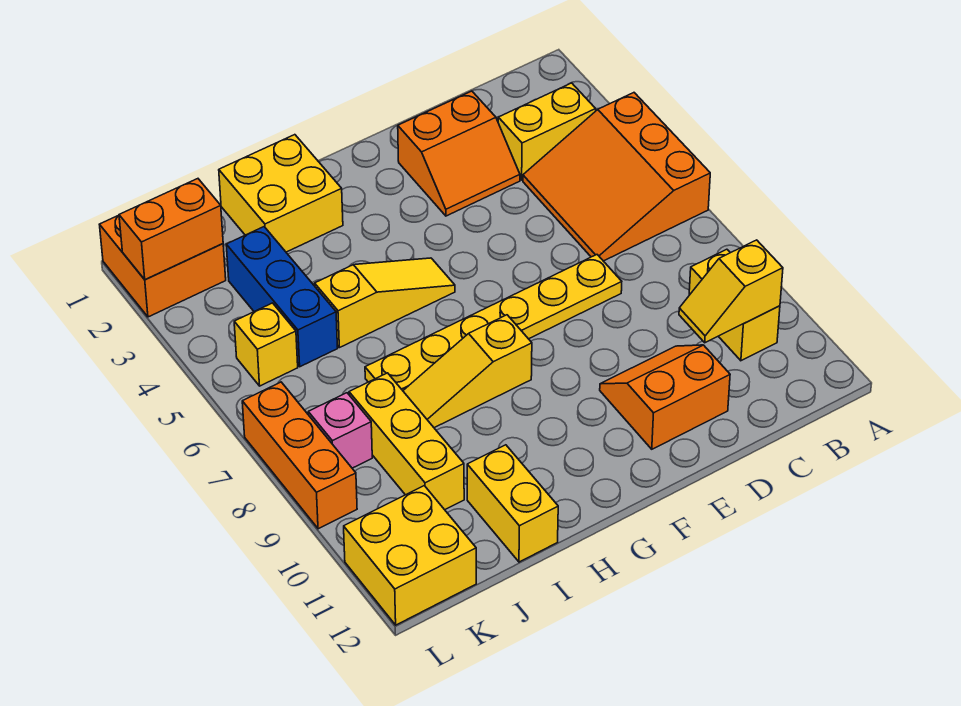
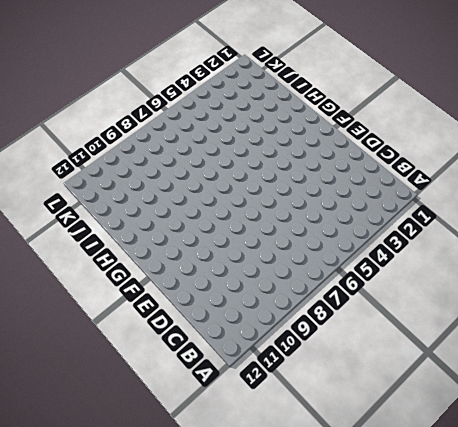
none -> orange 3x3 slope [523,93,710,261]
none -> yellow 1x2 brick [498,83,596,180]
none -> yellow 1x2 brick [689,249,780,361]

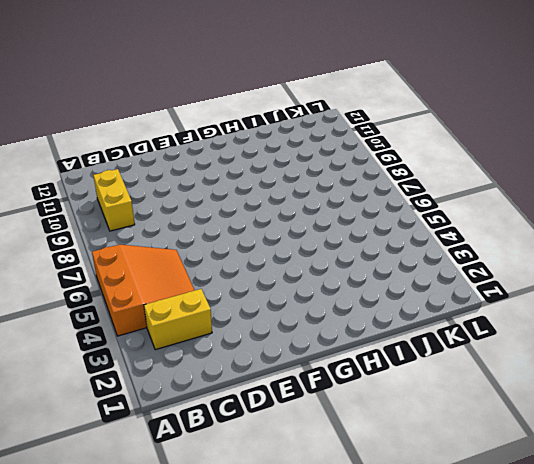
none -> orange 2x2 slope [398,91,520,216]
none -> yellow 1x6 plate [365,255,622,390]
none -> orange 2x2 slope [600,345,730,449]

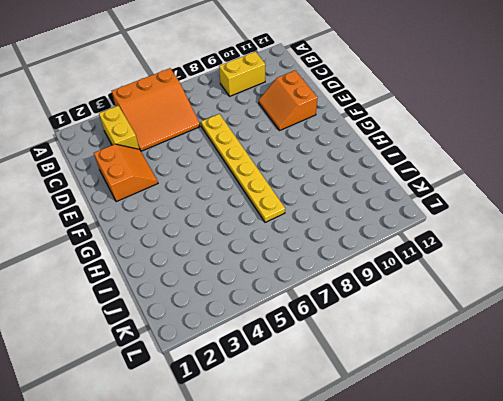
none -> yellow 1x3 slope [315,258,455,348]
none -> yellow 1x3 slope [403,315,532,428]
none -> yellow 2x2 brick [219,135,343,252]

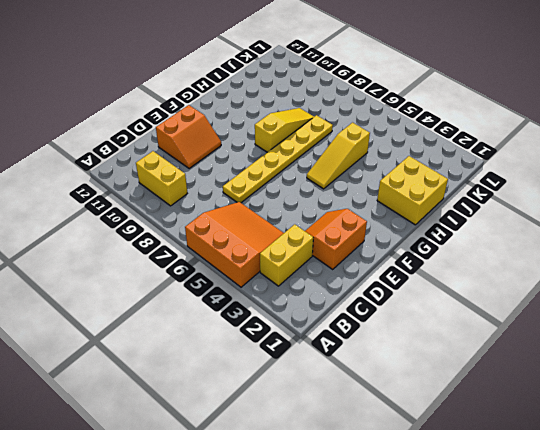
none -> yellow 1x2 brick [467,445,558,562]
none -> blue 1x3 brick [226,227,338,367]
none -> yellow 1x3 brick [349,373,464,510]

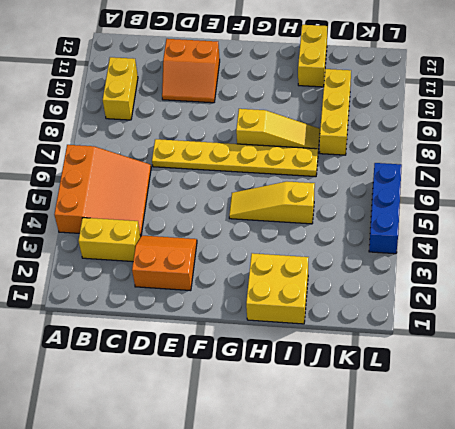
blue 1x3 brick [369,163,402,254] -> blue 1x3 brick moved to [226,227,338,367]
none -> orange 2x2 brick [99,215,226,317]
none -> yellow 1x1 brick [234,303,298,386]
none -> pink 1x1 brick [308,393,372,468]

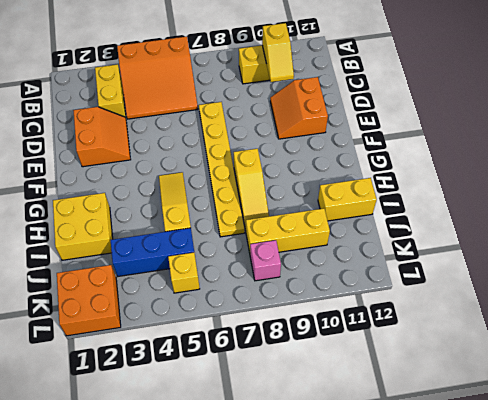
none -> yellow 2x2 brick [344,486,476,625]
none -> orange 1x3 brick [242,382,357,529]
none -> orange 1x2 brick [119,179,223,279]

